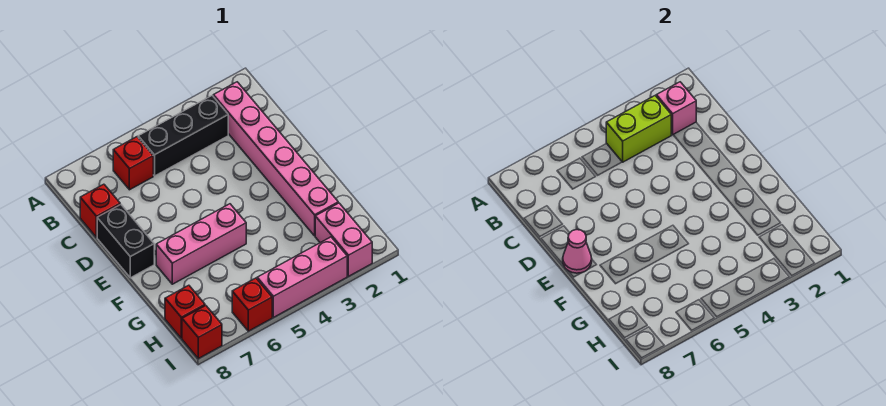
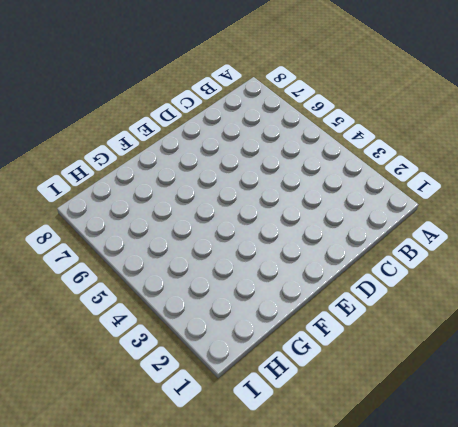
none -> pink 1x6 brick [213,82,338,236]
none -> black 1x3 brick [138,96,228,176]
none -> red 1x1 brick [113,137,153,190]

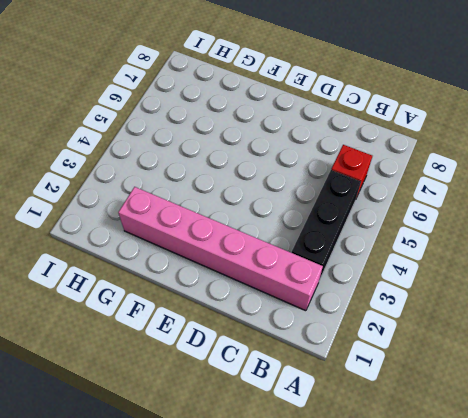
none -> red 1x1 brick [80,184,120,237]
none -> black 1x2 brick [97,204,154,278]
none -> pink 1x3 brick [156,204,246,284]

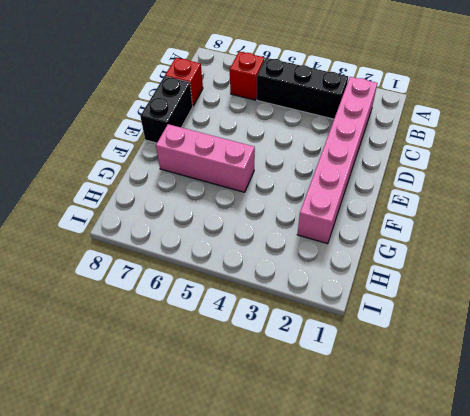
none -> pink 1x2 brick [315,203,372,276]
none -> red 1x1 brick [165,285,205,338]
none -> pink 1x3 brick [257,237,347,317]

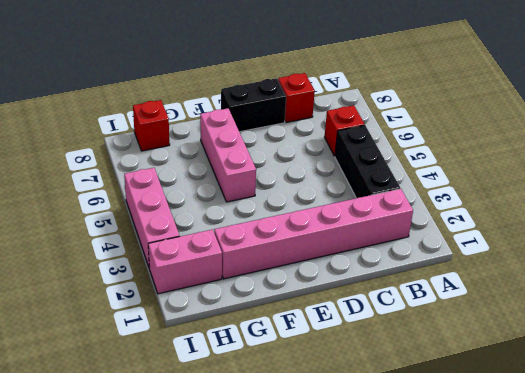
none -> red 1x1 brick [232,278,272,331]
none -> red 1x1 brick [182,306,222,359]
none -> pink 1x1 brick [656,82,696,135]

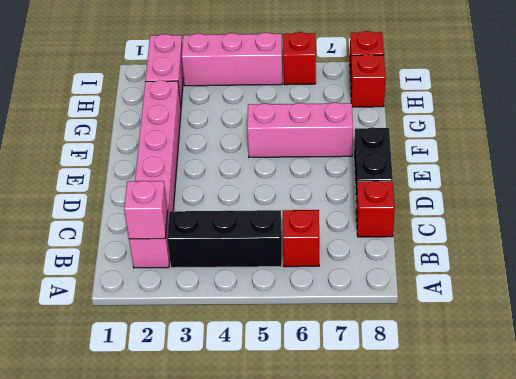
none -> lime 1x2 brick [606,96,671,162]
none -> pink 1x1 cone [563,230,592,273]

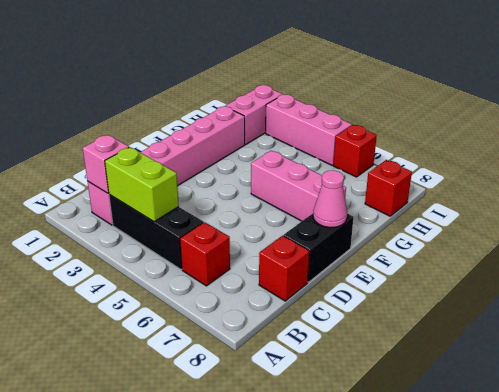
none -> red 1x1 brick [182,306,222,359]

